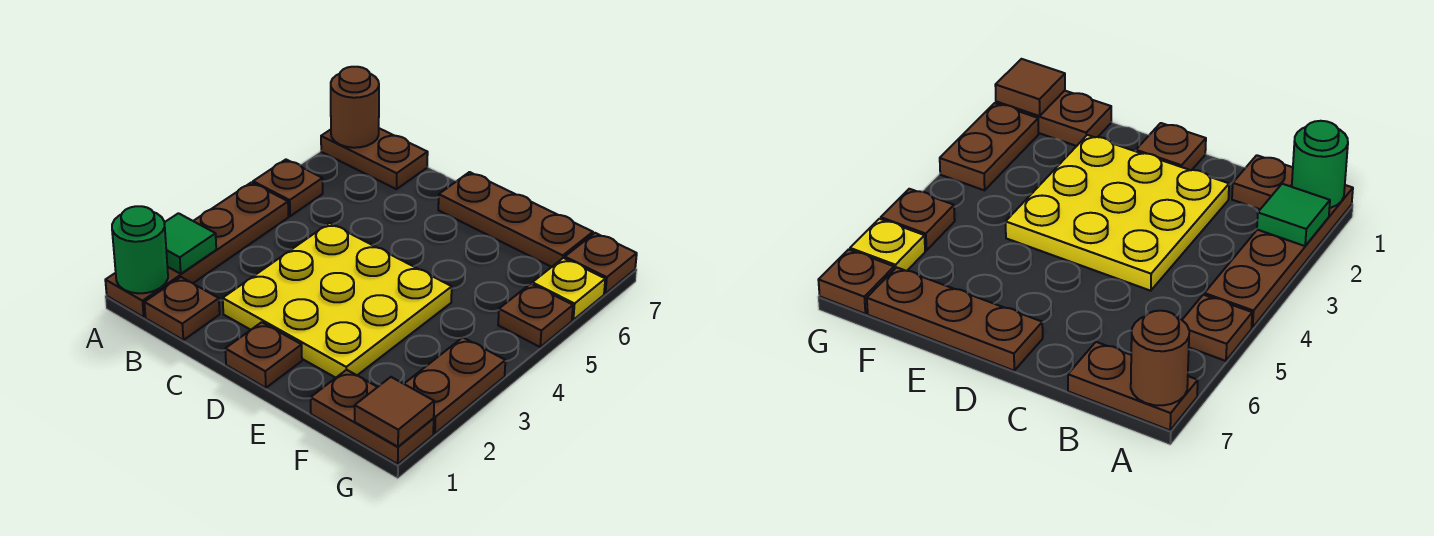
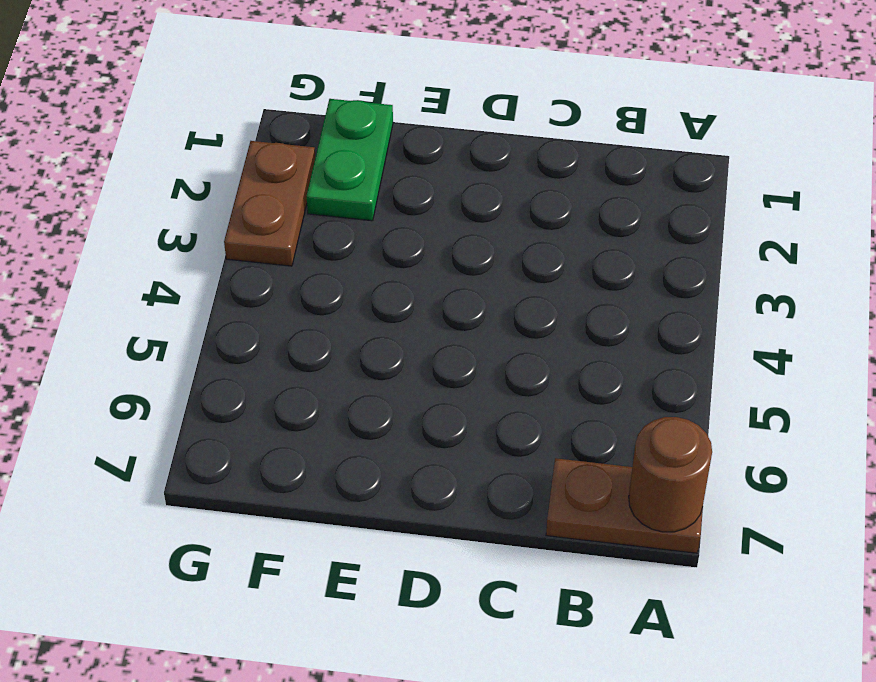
green 1x2 plate [306,99,393,221] -> brown 1x2 plate [311,370,434,464]
none -> brown 1x4 plate [105,182,288,317]
none -> brown 1x1 plate [253,160,323,216]
none -> brown 1x1 plate [144,277,220,340]

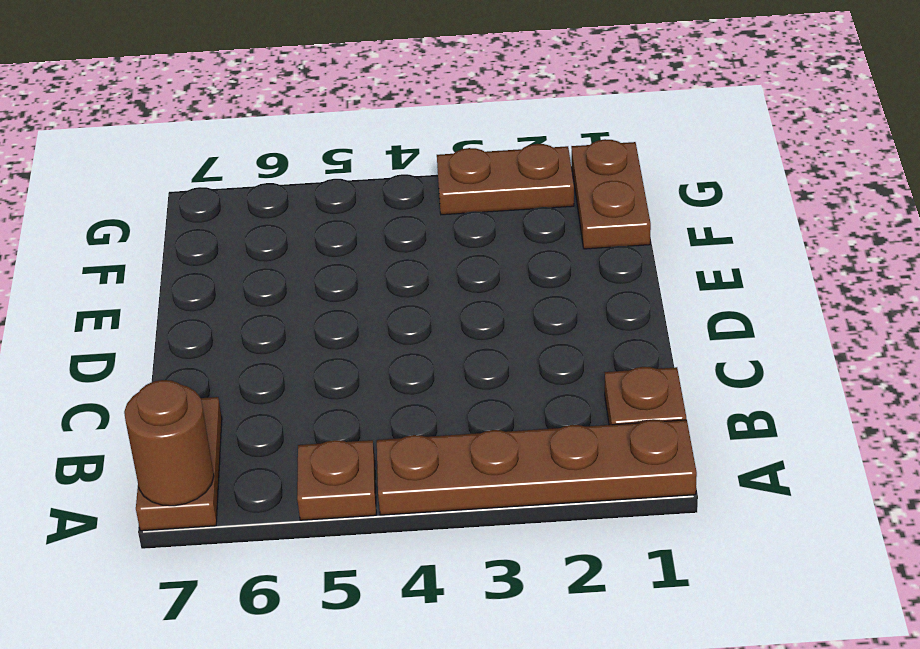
none -> yellow 3x3 plate [223,223,452,378]
none -> brown 1x1 plate [225,322,302,388]
none -> brown 1x3 plate [438,172,593,267]

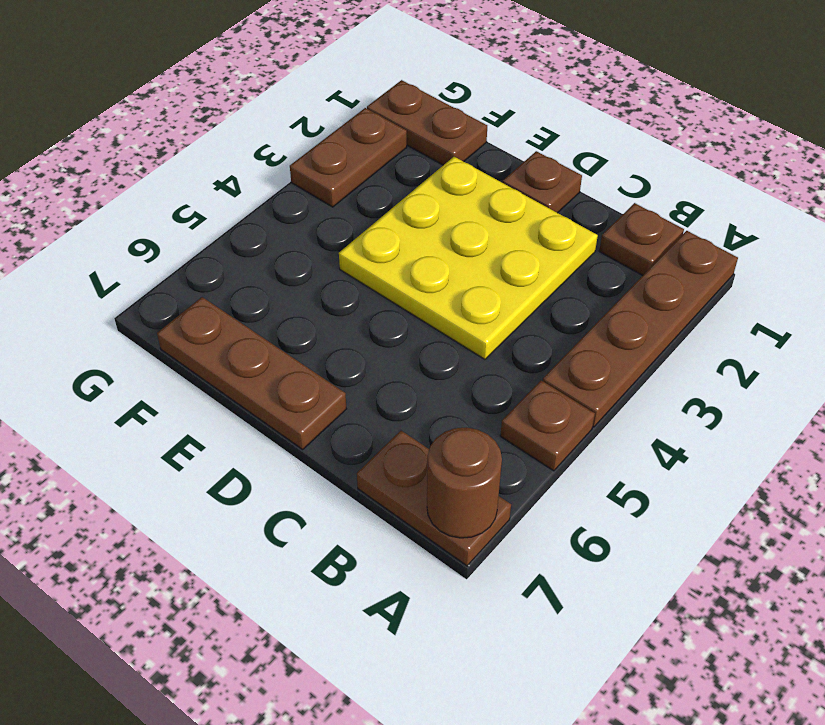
none -> brown 1x1 plate [498,284,573,347]
none -> yellow 1x1 plate [532,258,605,320]
none -> brown 1x1 plate [565,233,637,294]

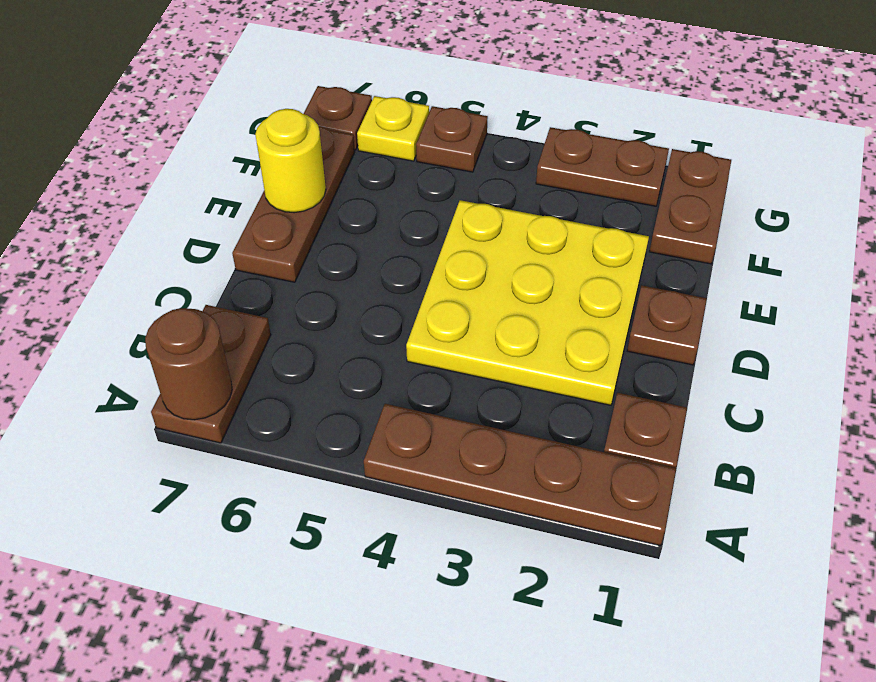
yellow 1x1 round brick [255,109,326,213] -> none
none -> brown 1x1 plate [253,160,323,216]
none -> green 1x1 round brick [112,206,168,293]
none -> green 1x1 tile [164,213,216,274]

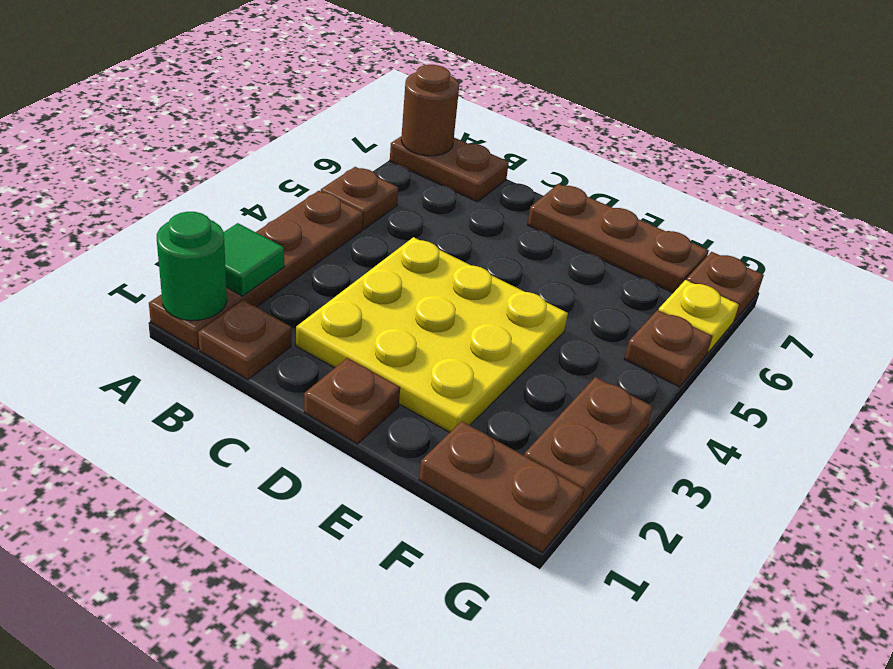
none -> brown 1x1 tile [355,377,434,447]

